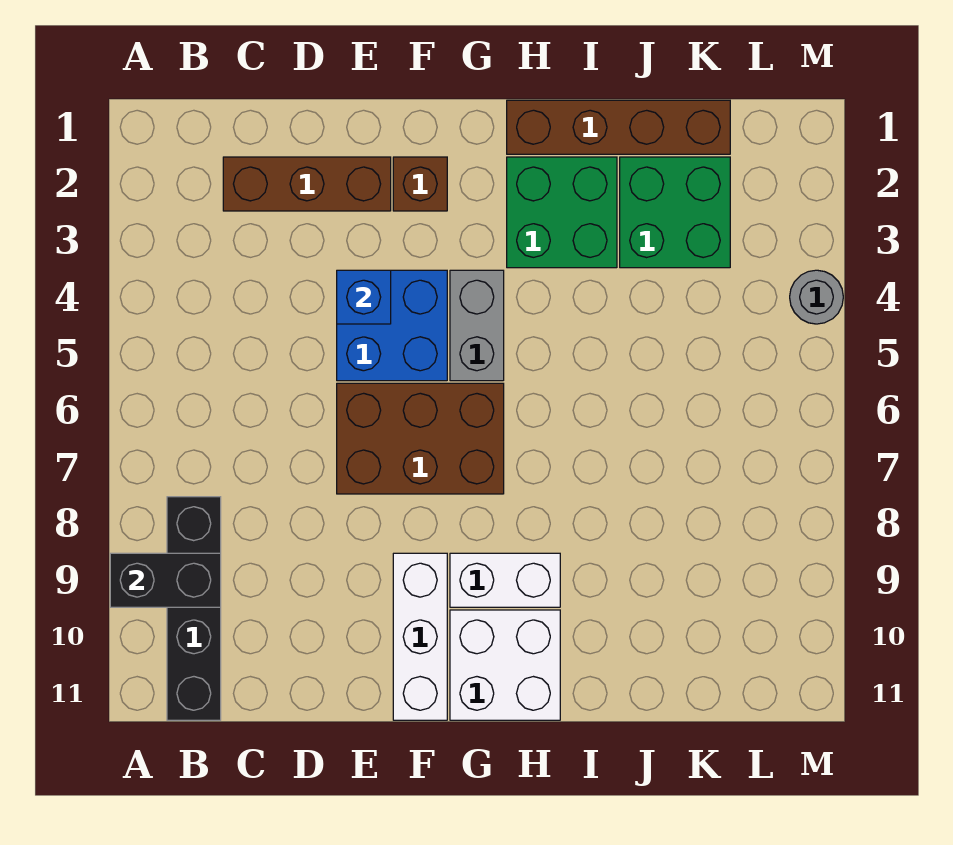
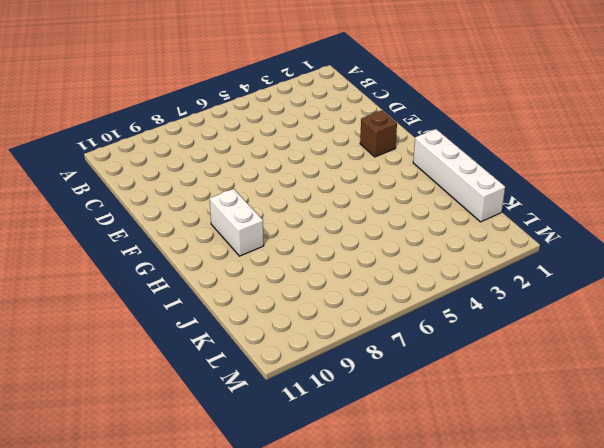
white 1x4 brick [413,129,505,222] -> brown 1x4 brick [507,100,730,154]
none -> black 1x4 brick [167,497,221,720]
none -> brown 1x3 brick [223,157,391,211]
none -> blue 2x2 brick [337,270,447,381]

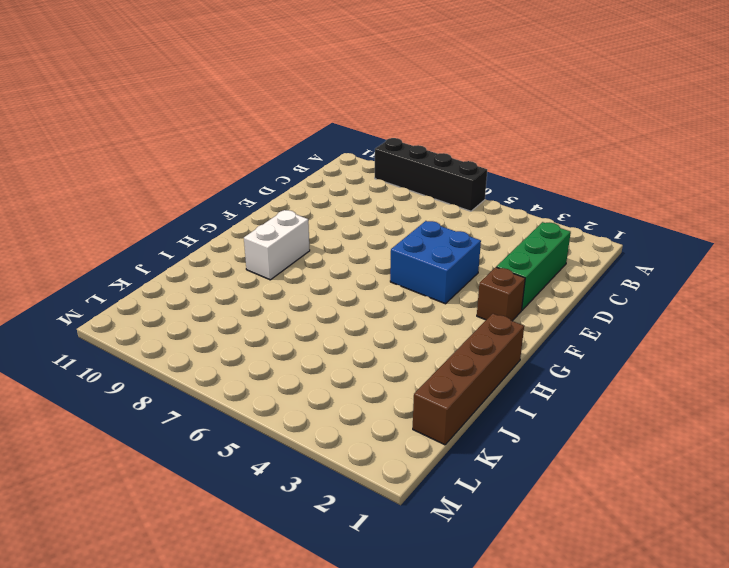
black 1x4 brick [375,138,487,211] -> black 1x4 brick moved to [167,497,221,720]
green 1x3 brick [497,222,571,310] -> brown 1x3 brick [223,157,391,211]
none -> brown 2x3 brick [337,383,504,494]
none -> white 1x3 brick [393,553,447,720]
none -> grey 1x2 brick [450,270,504,381]

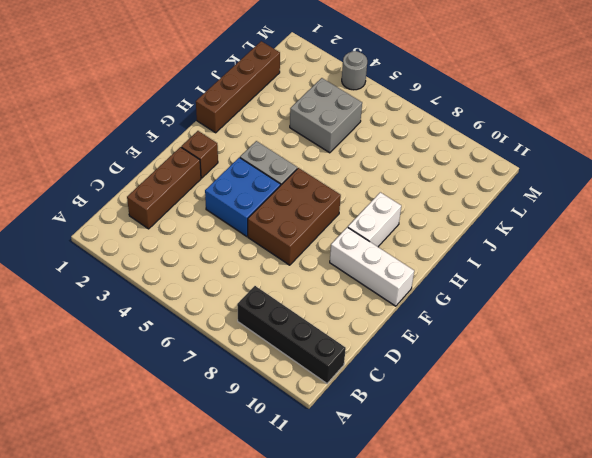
grey 2x2 brick [290,78,362,153] -> none
none -> white 2x2 brick [450,610,560,720]
none -> green 2x2 brick [507,157,617,268]
none -> green 2x2 brick [620,157,730,268]

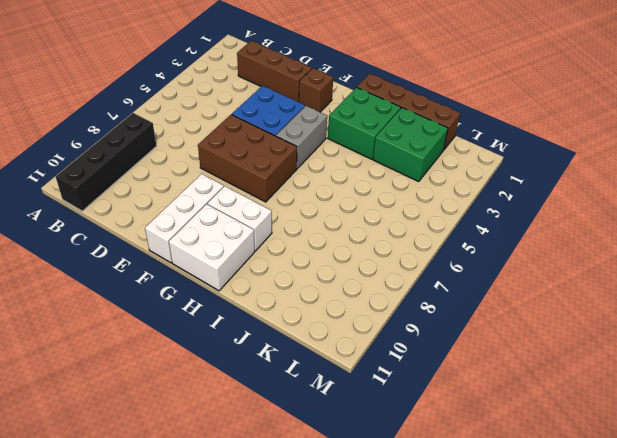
none -> grey 1x1 round brick [790,270,843,324]
none -> black 1x2 brick [110,553,221,607]
none -> blue 1x1 brick [337,270,391,324]

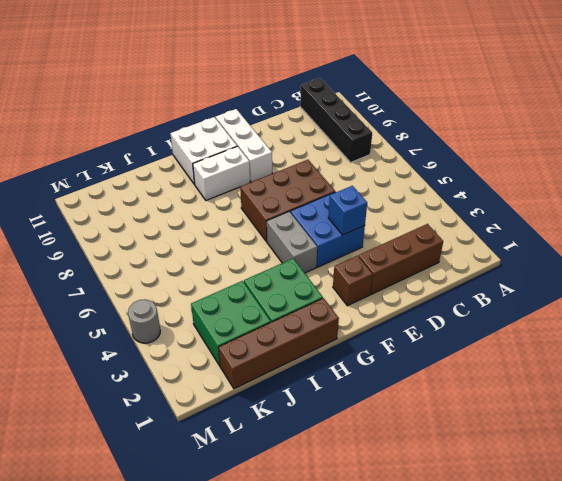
none -> black 1x2 brick [110,553,221,607]

